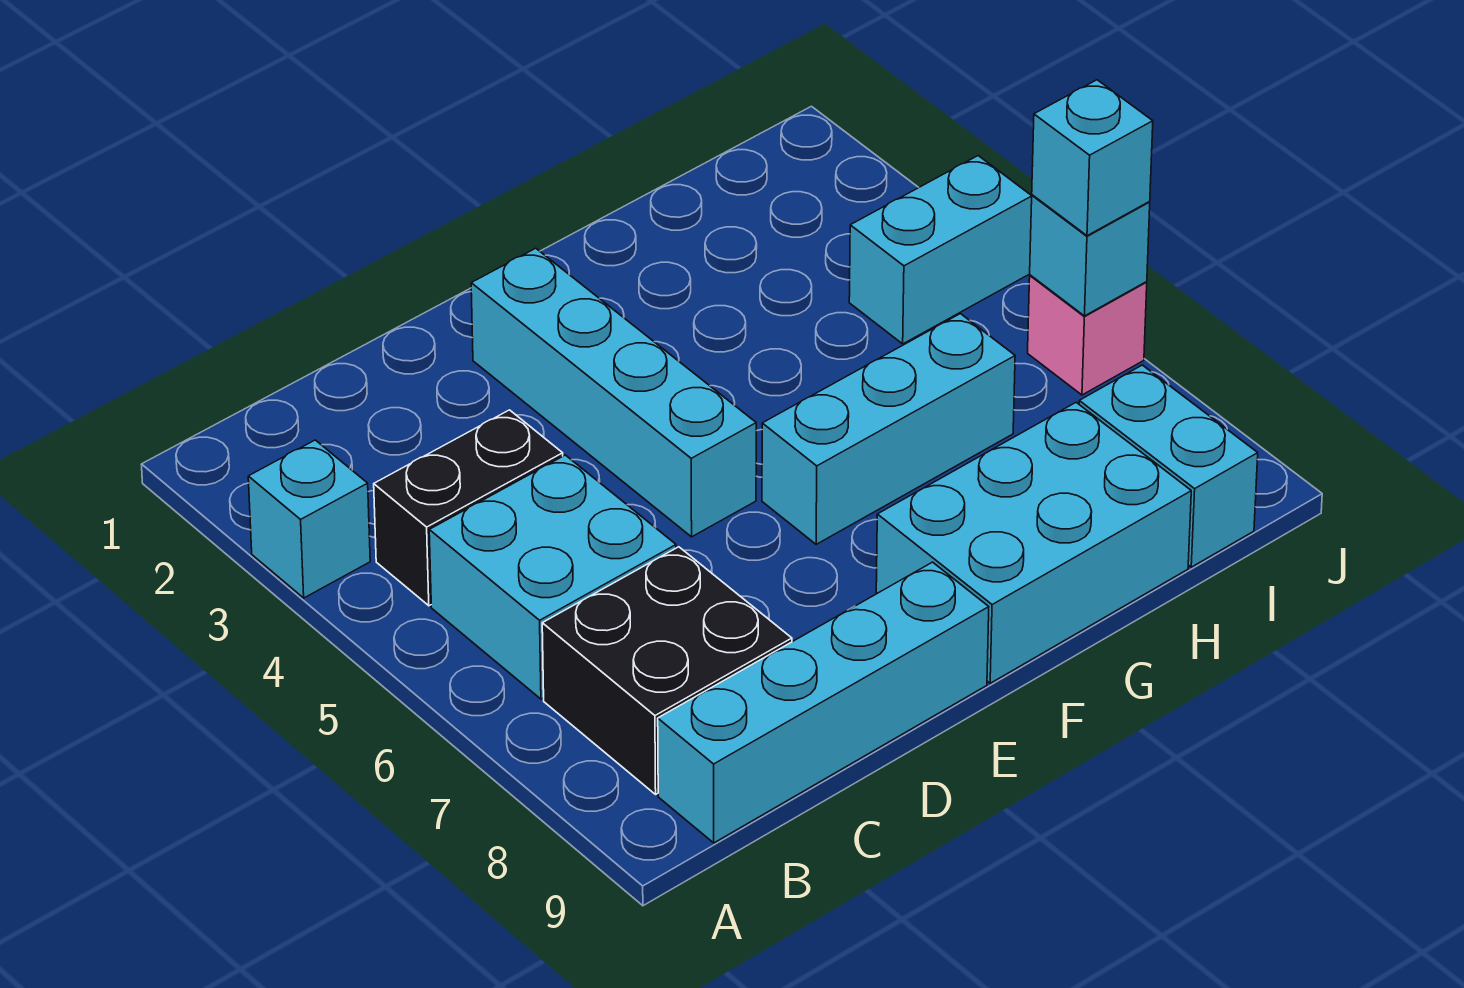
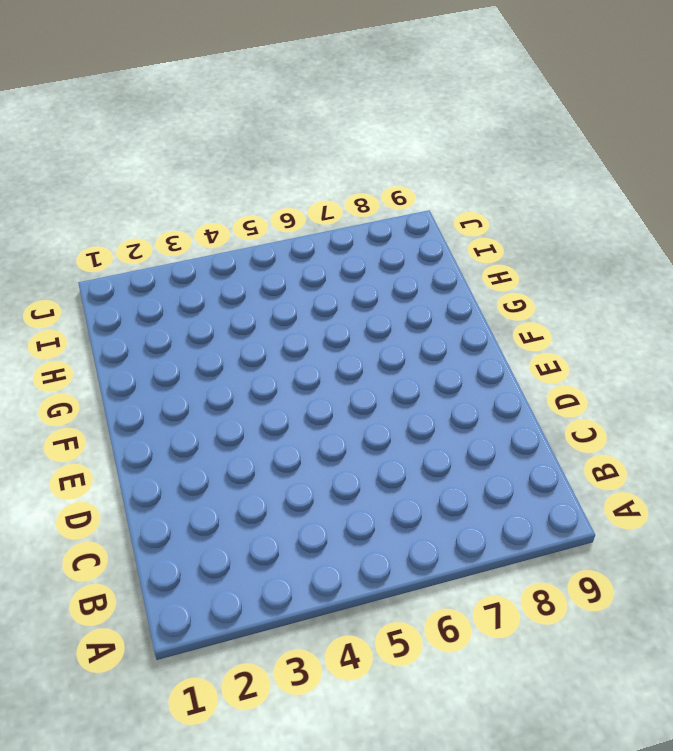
none -> cyan 1x1 brick [248,440,370,598]
none -> black 1x2 brick [374,410,563,606]
none -> cyan 2x2 brick [429,455,676,699]

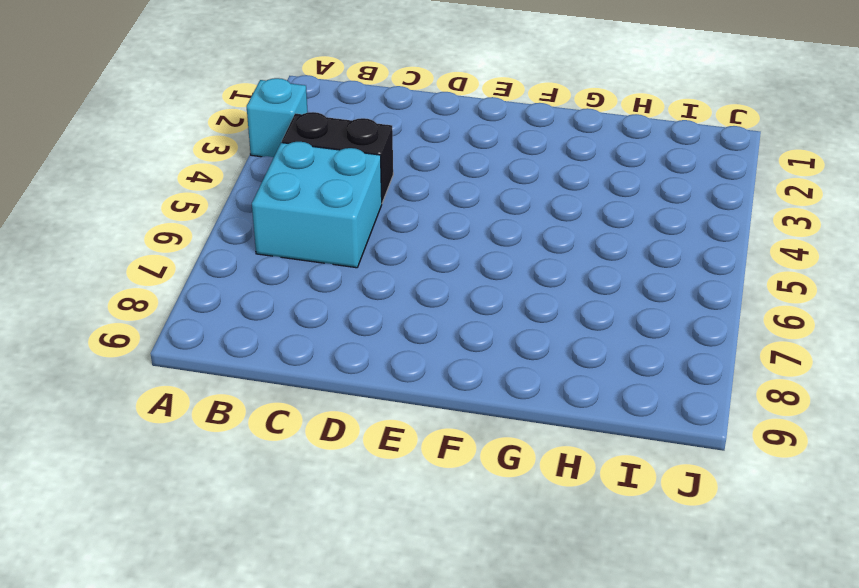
none -> black 2x2 brick [542,547,792,794]
none -> cyan 1x4 brick [658,562,989,843]
none -> cyan 1x4 brick [471,248,756,537]

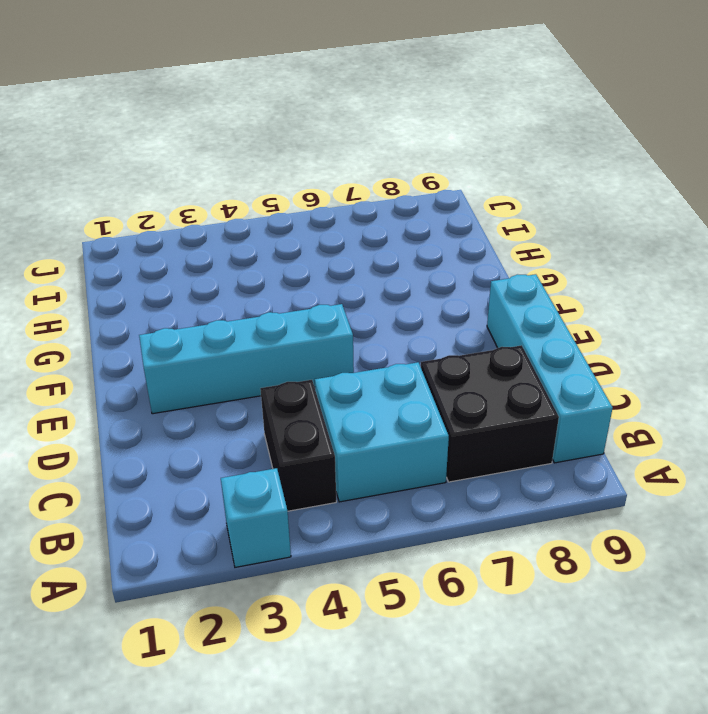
none -> cyan 1x3 brick [762,314,1015,544]
none -> cyan 2x3 brick [876,403,1191,683]
none -> cyan 1x2 brick [849,156,1032,344]

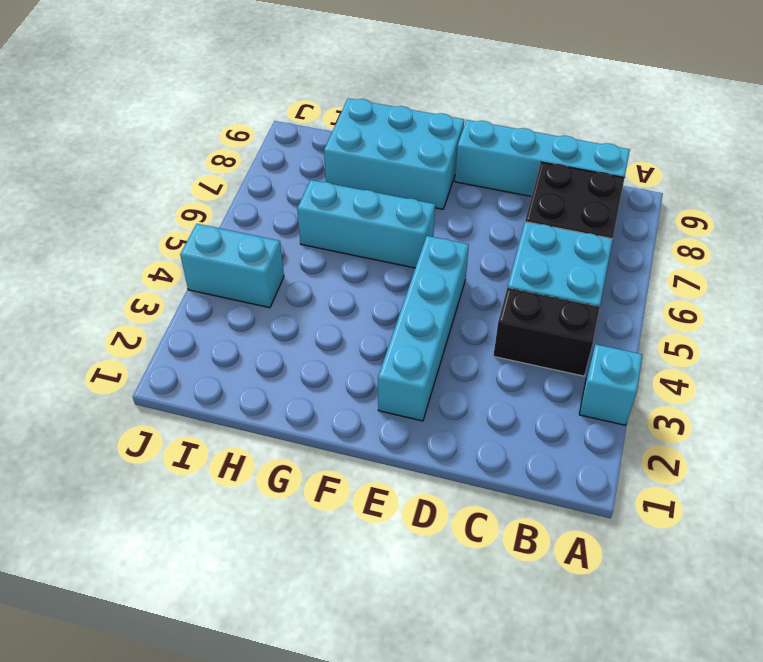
none -> cyan 1x2 brick [1079,365,1258,567]
none -> pink 1x1 brick [1028,275,1147,395]
none -> cyan 1x1 brick [1030,195,1150,316]

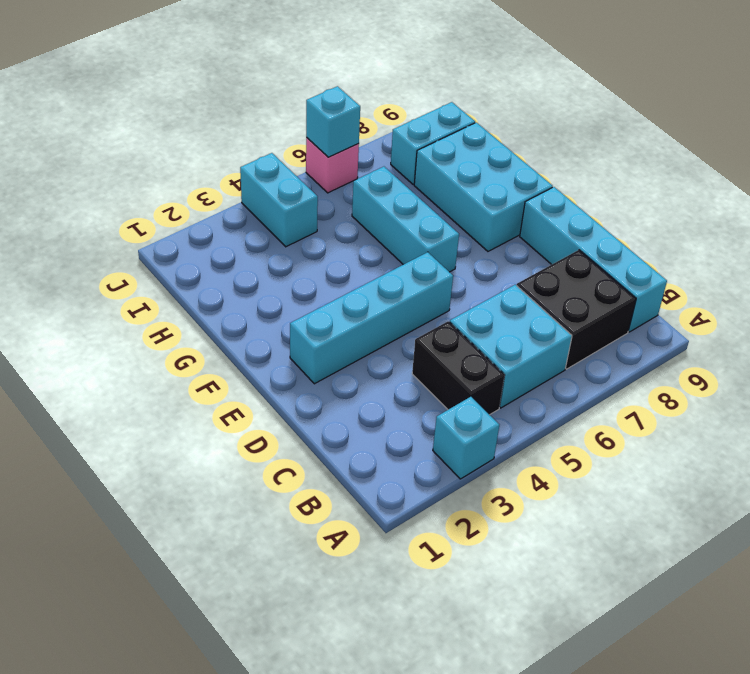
none -> cyan 1x1 brick [1032,80,1153,236]

